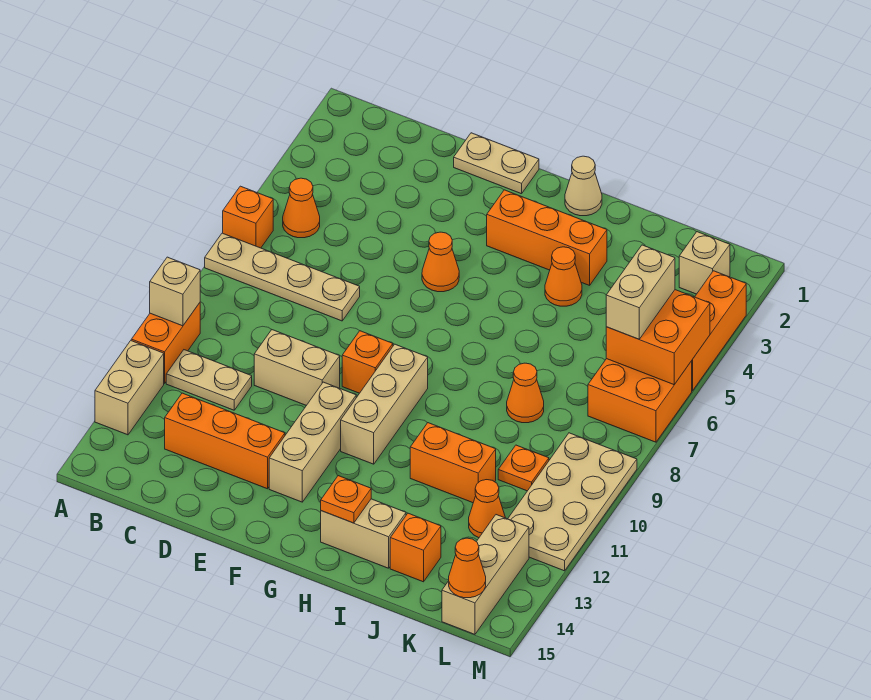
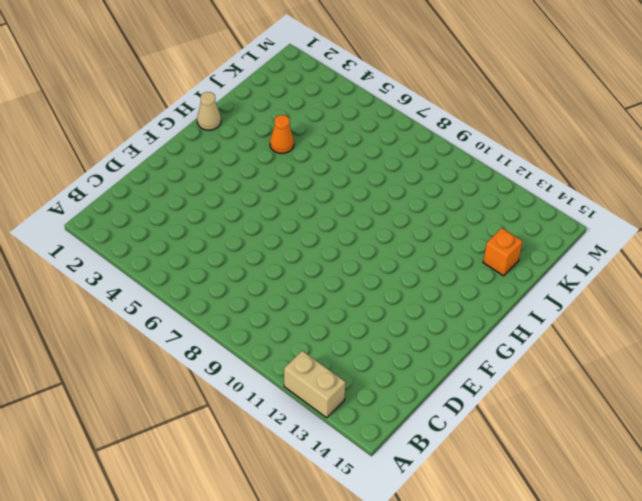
none -> orange 1x1 brick [223,186,273,248]
none -> tan 1x4 plate [205,233,360,321]
none -> orange 1x2 brick [131,303,200,383]
none -> orange 1x1 cone [283,178,320,238]

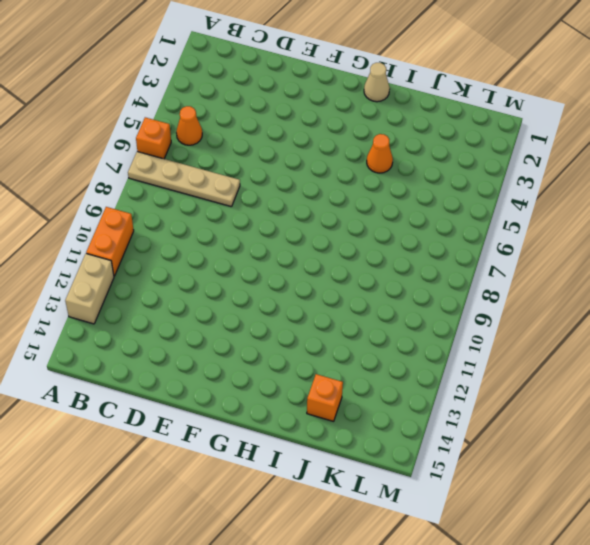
none -> tan 1x2 plate [166,350,252,410]
none -> orange 1x3 brick [165,393,285,489]
none -> tan 1x2 brick [254,330,340,405]
none -> tan 1x2 plate [454,133,539,194]

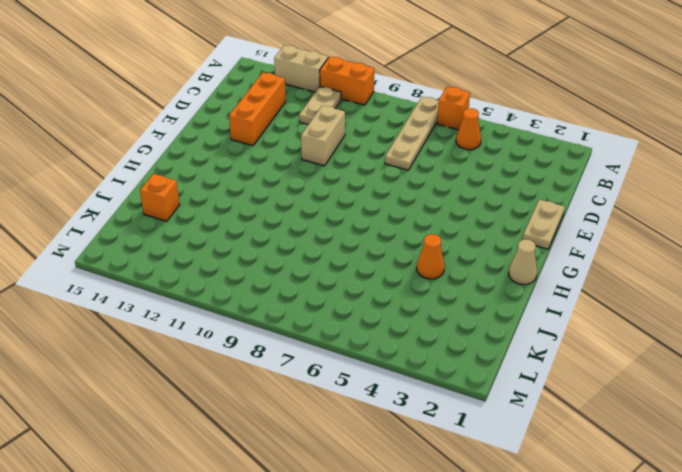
none -> orange 1x1 cone [422,232,459,292]
none -> orange 1x1 brick [342,331,393,393]
none -> tan 1x3 brick [269,382,356,502]
none -> orange 1x3 brick [487,190,607,285]

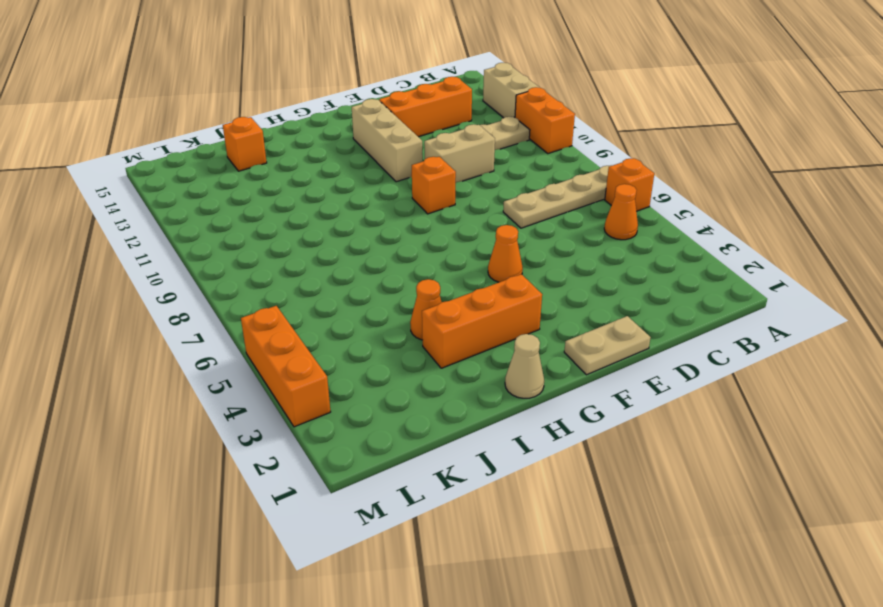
none -> tan 1x3 brick [341,344,428,464]
none -> tan 1x2 brick [321,499,406,568]
none -> orange 1x2 brick [410,423,496,503]
none -> orange 1x1 cone [507,363,544,423]

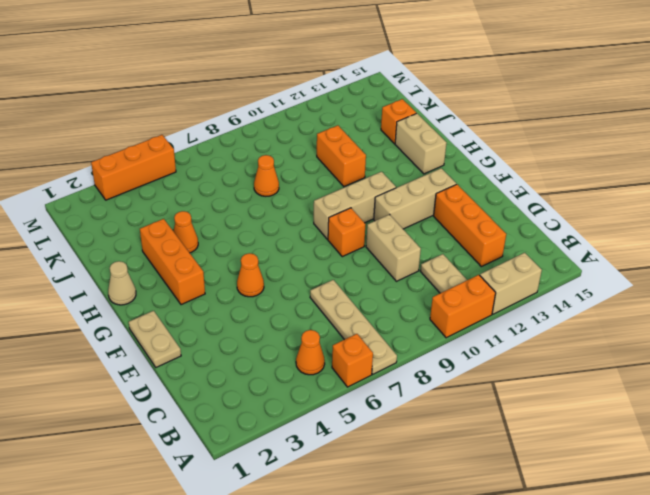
none -> orange 1x1 plate [498,445,549,491]
none -> orange 1x1 cone [469,480,505,538]
none -> tan 1x1 brick [679,232,730,294]
none -> orange 2x2 brick [588,359,692,442]

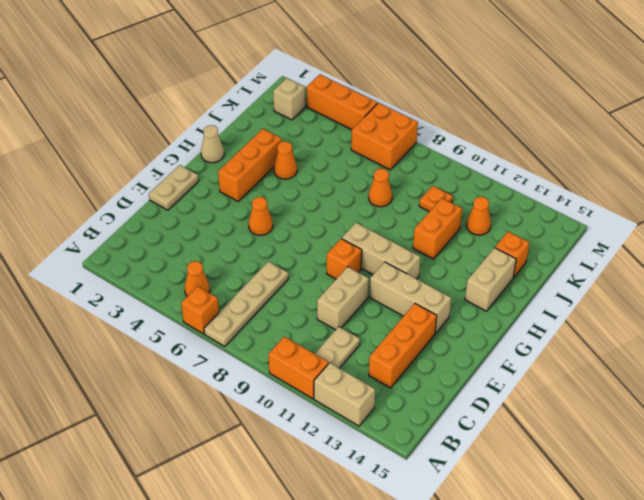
none -> tan 2x4 plate [508,433,637,571]
none -> tan 1x3 brick [442,515,529,634]
none -> tan 1x1 brick [150,257,200,326]
none -> orange 1x1 plate [321,476,371,523]

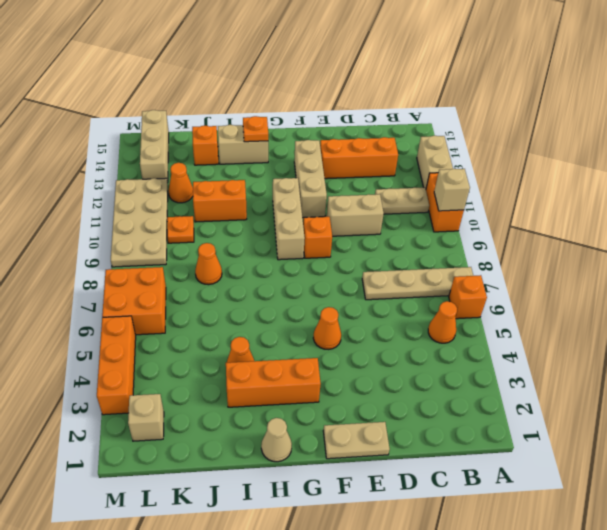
none -> orange 2x2 brick [606,290,710,385]
none -> orange 1x1 cone [449,538,486,598]
none -> tan 1x2 brick [606,245,675,339]

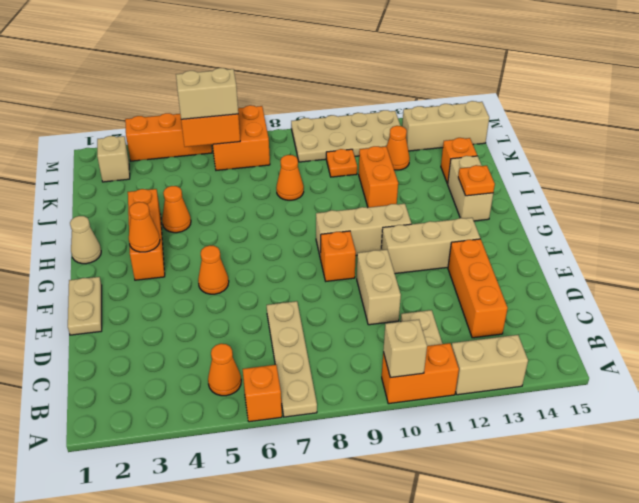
orange 1x1 cone [129,202,160,252] -> orange 1x1 cone moved to [449,538,486,598]

